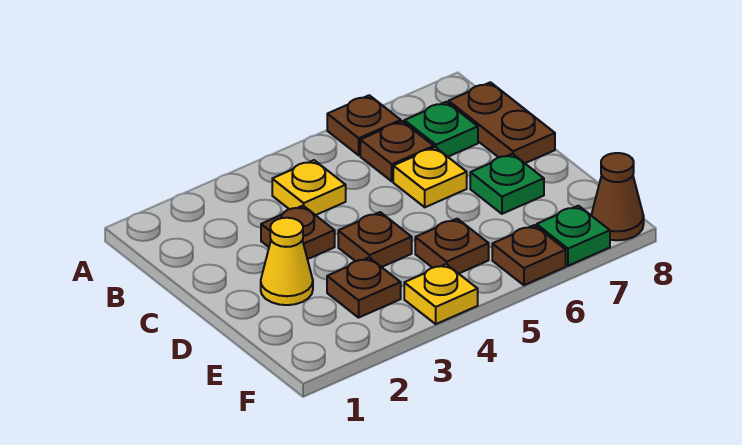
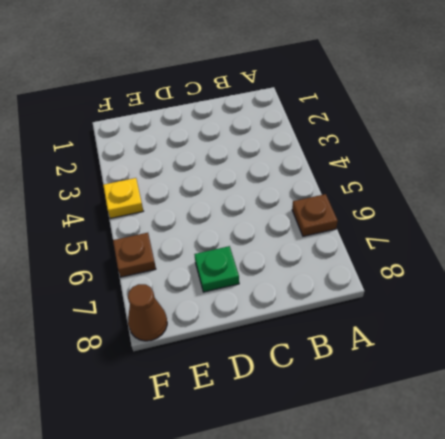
none -> yellow 1x1 plate [272,160,346,215]
none -> brown 1x1 plate [360,121,434,181]
none -> green 1x1 plate [404,102,478,157]

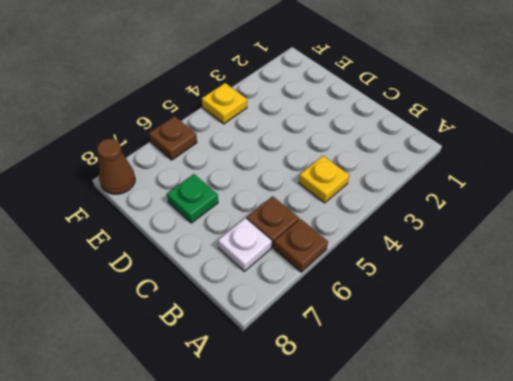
white 1x1 plate [218,218,272,271] -> green 1x1 plate [404,102,478,157]
none -> brown 1x2 plate [449,82,555,163]
none -> brown 1x1 plate [261,206,335,259]
none -> yellow 1x1 plate [393,147,467,207]

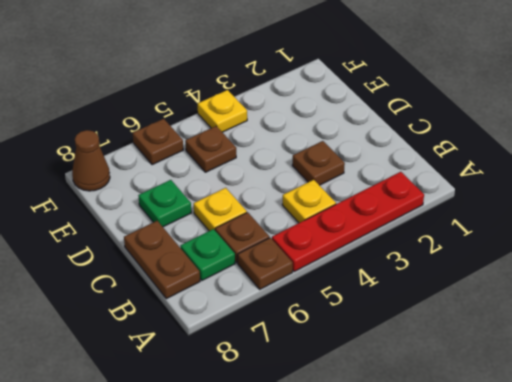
red 1x4 plate [272,172,424,272] -> none
none -> yellow 1x1 cone [261,218,313,305]
none -> brown 1x1 plate [338,212,412,267]
none -> brown 1x1 plate [327,258,401,318]

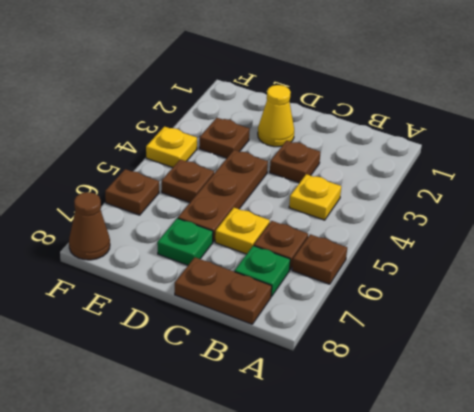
brown 1x3 plate [178,150,268,242] -> brown 1x1 plate [338,212,412,267]
none -> green 1x1 plate [537,206,610,266]

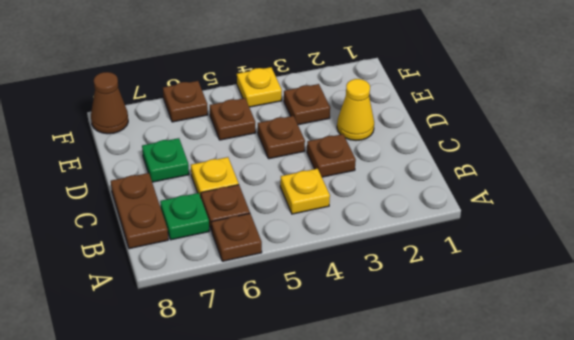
none -> green 1x1 plate [537,206,610,266]

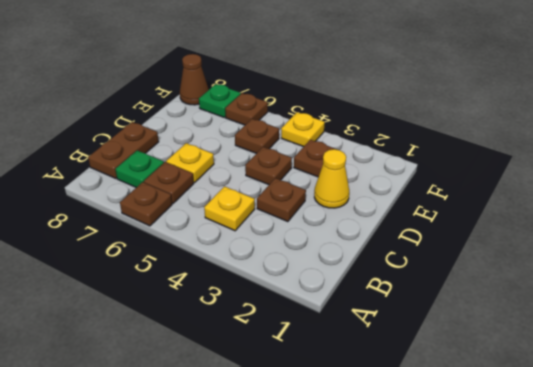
none -> green 1x1 plate [470,154,544,214]

